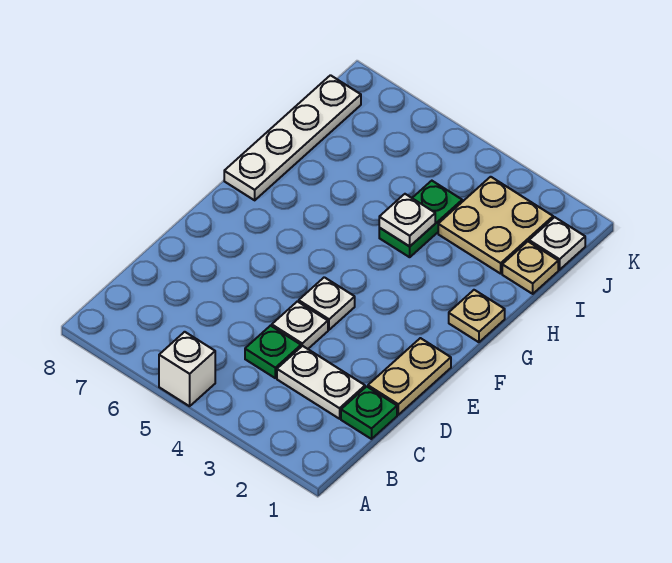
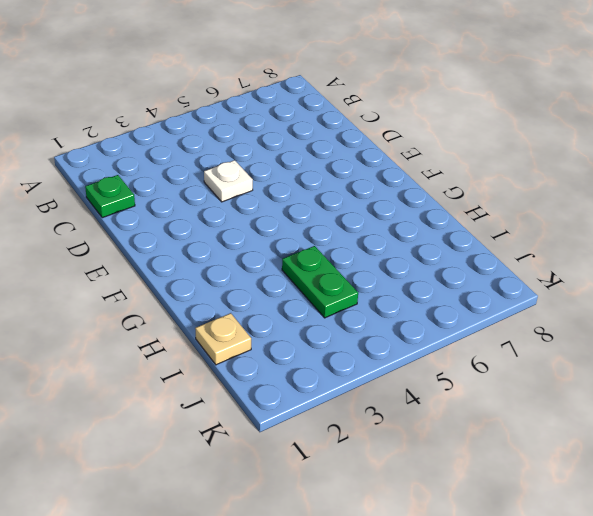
none -> white 1x1 brick [159,332,215,406]
none -> white 1x2 plate [277,346,365,419]
none -> green 1x1 plate [245,326,301,378]

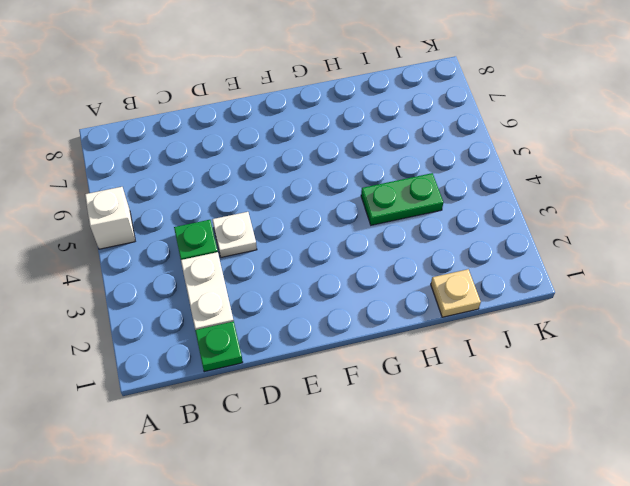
none -> tan 1x2 plate [368,338,451,415]
none -> white 1x1 plate [299,277,355,330]
none -> tan 1x1 plate [449,290,505,342]

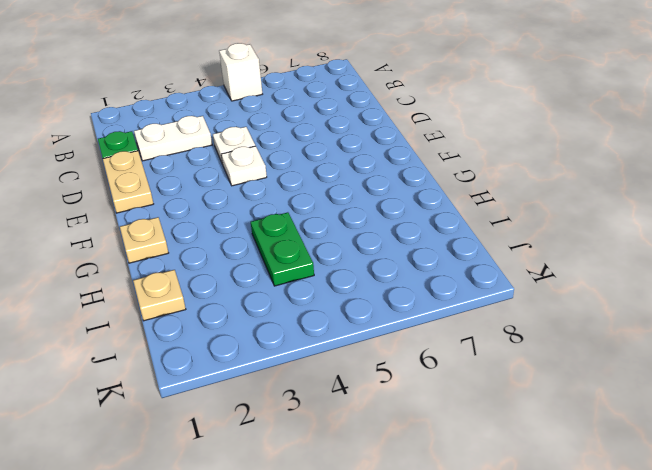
none -> green 1x1 plate [245,326,301,378]
none -> white 1x4 plate [224,75,361,200]
none -> tan 2x2 plate [438,177,553,274]

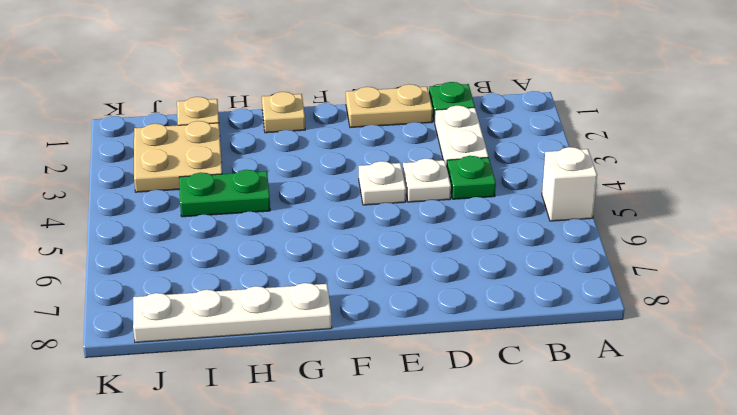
none -> white 1x1 plate [529,217,585,270]
none -> white 1x1 plate [379,194,435,246]

